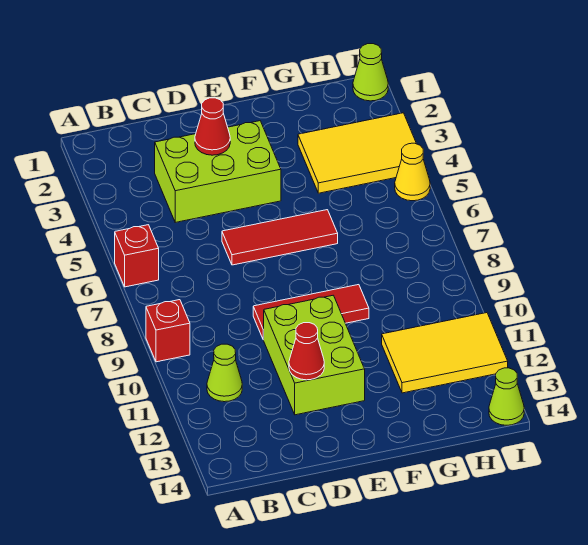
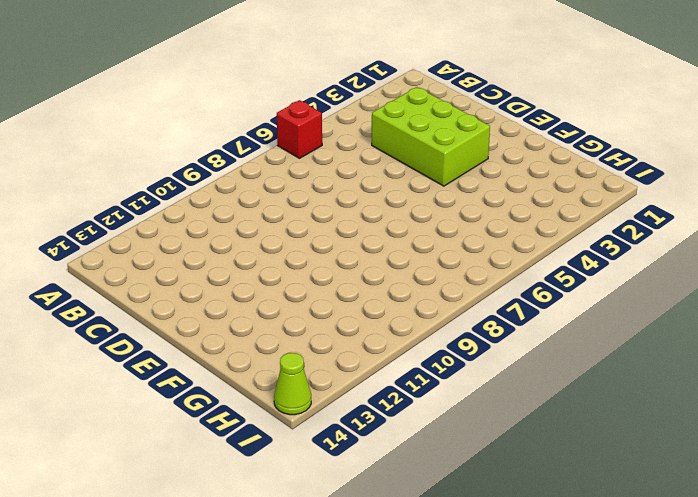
none -> red 1x1 brick [146,300,190,362]
none -> lime 1x1 cone [207,344,242,402]
none -> red 1x3 tile [222,210,338,265]

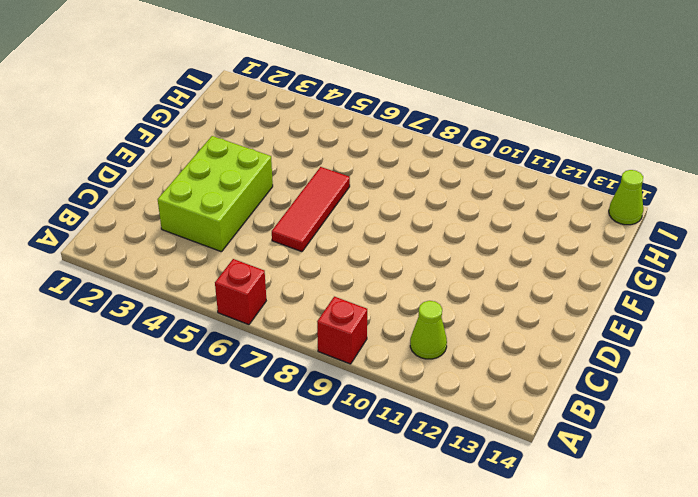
none -> red 1x3 tile [253,285,369,340]
none -> lime 2x3 brick [264,295,365,415]
none -> yellow 2x3 tile [298,113,416,193]

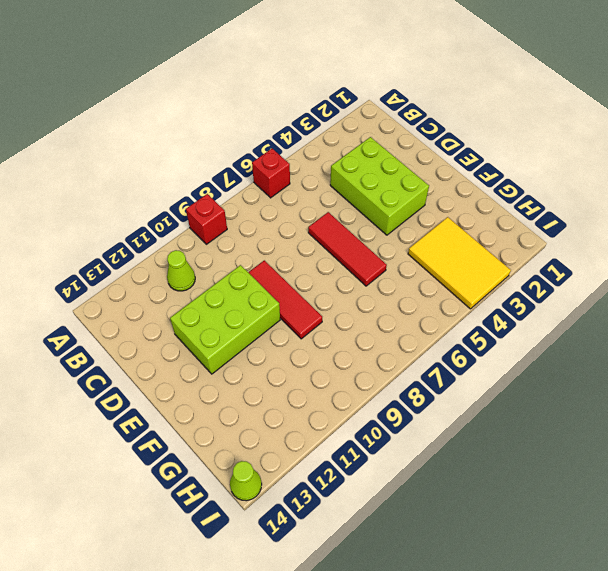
none -> yellow 2x3 tile [382,313,508,393]
none -> lime 1x1 cone [353,44,388,101]
none -> yellow 1x1 cone [395,143,430,201]

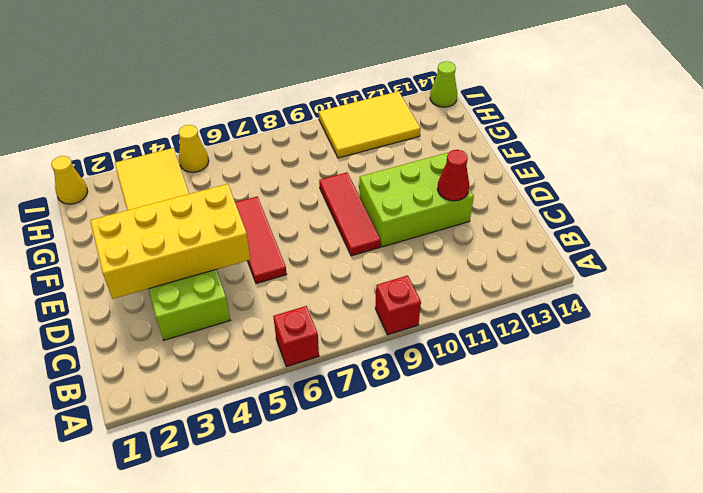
yellow 2x4 brick [90,184,250,299] -> red 1x1 cone [195,98,230,155]
yellow 2x3 tile [319,91,421,158] -> yellow 2x3 tile turned to [382,313,508,393]
yellow 1x1 cone [51,156,88,204] -> lime 1x1 cone [353,44,388,101]
none -> lime 1x1 cone [207,344,242,402]

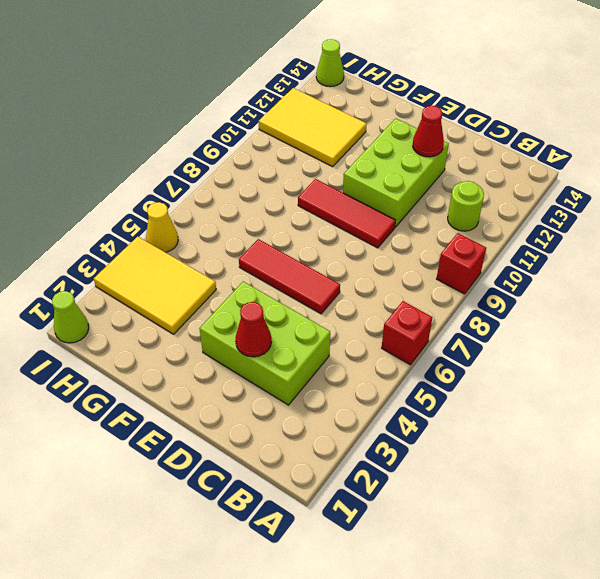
lime 1x1 round brick [448,181,484,231] -> lime 1x1 cone [207,344,242,402]

